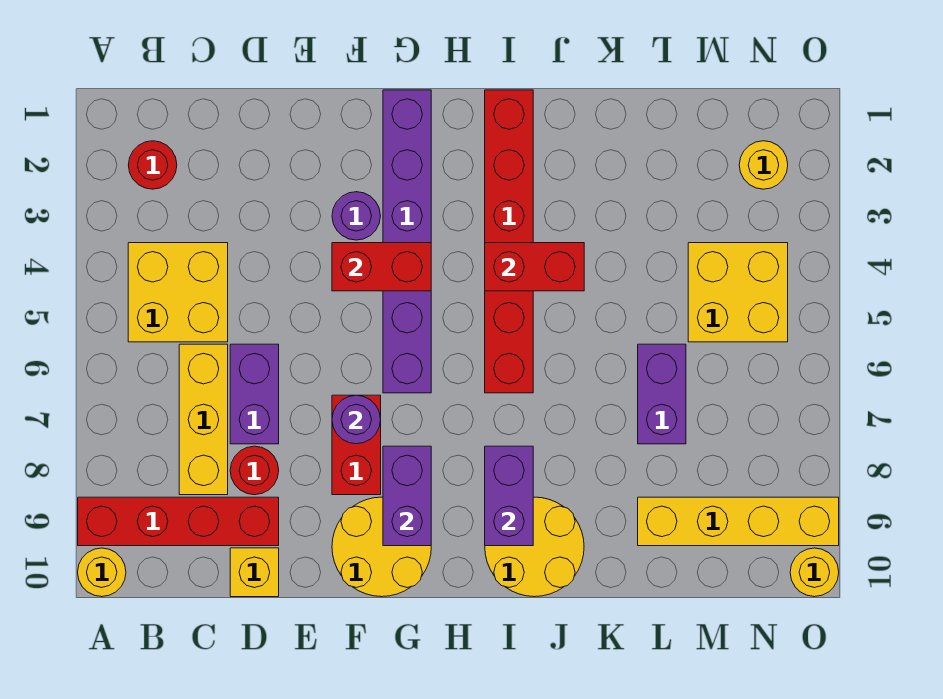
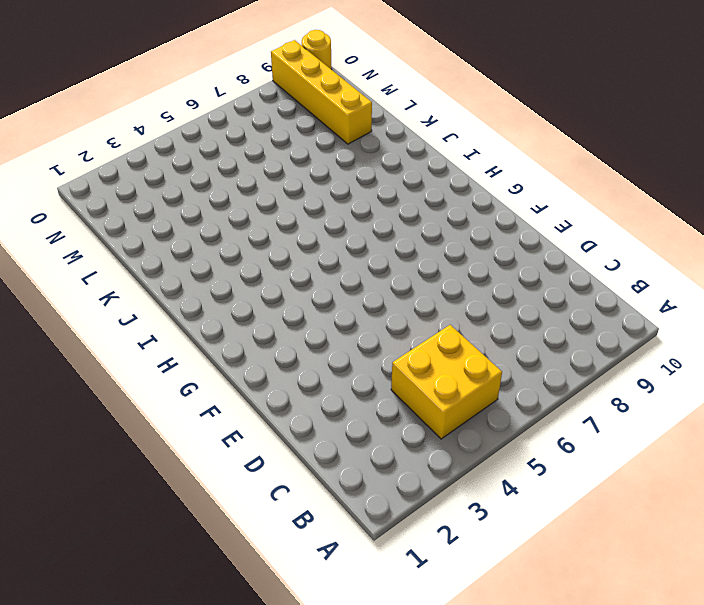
none -> red 1x4 brick [78,497,279,546]
none -> yellow 1x1 round brick [78,548,126,597]
none -> red 1x1 round brick [129,141,177,189]

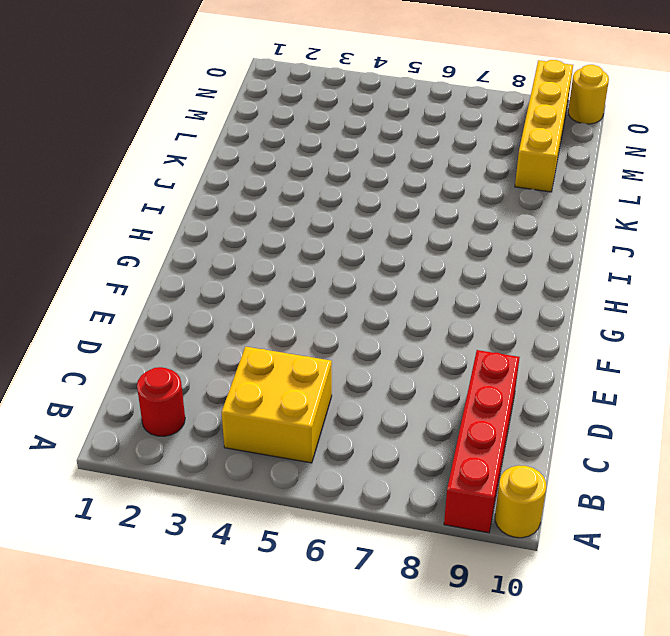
none -> yellow 1x3 brick [179,344,228,495]
none -> purple 1x2 brick [230,344,279,444]
none -> red 1x1 round brick [230,446,279,495]

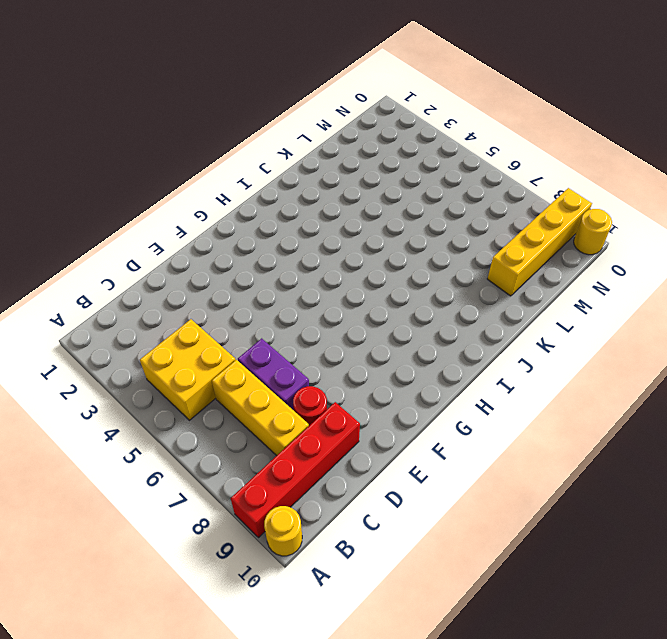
none -> red 1x1 round brick [129,141,177,189]
none -> yellow 1x1 brick [230,548,279,597]
none -> purple 1x1 round brick [332,192,380,240]

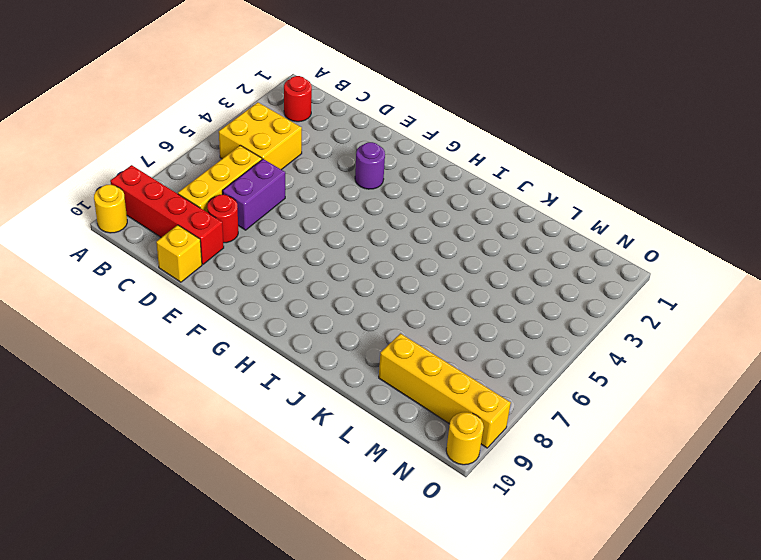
none -> red 1x2 brick [332,395,381,495]
none -> yellow 2x2 round brick [332,497,431,597]
none -> purple 1x6 brick [383,90,431,393]

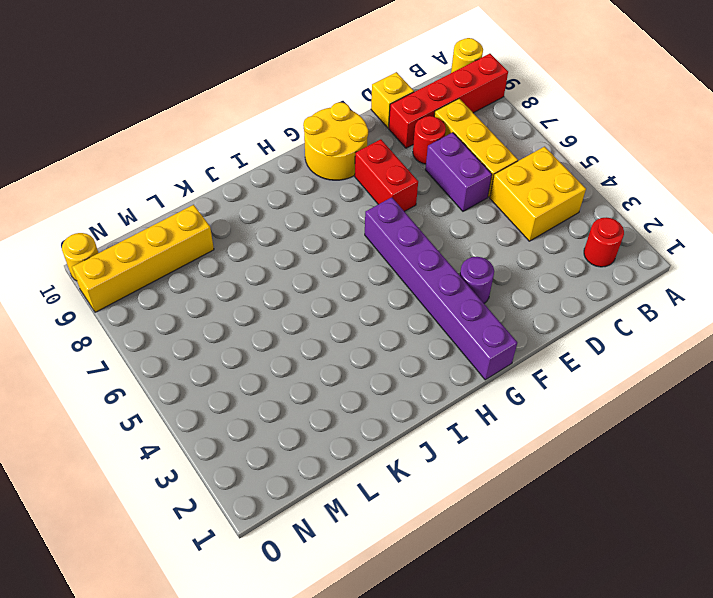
none -> red 1x6 brick [485,90,533,393]
none -> yellow 2x2 round brick [485,497,584,597]
none -> purple 1x2 brick [638,344,686,444]

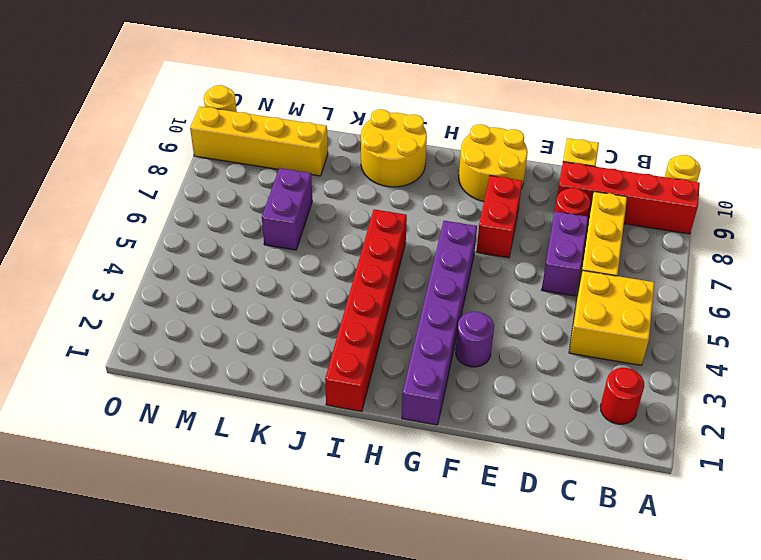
none -> yellow 2x2 brick [688,243,788,342]
none -> yellow 1x1 round brick [739,141,788,189]
none -> red 1x2 brick [332,243,431,291]

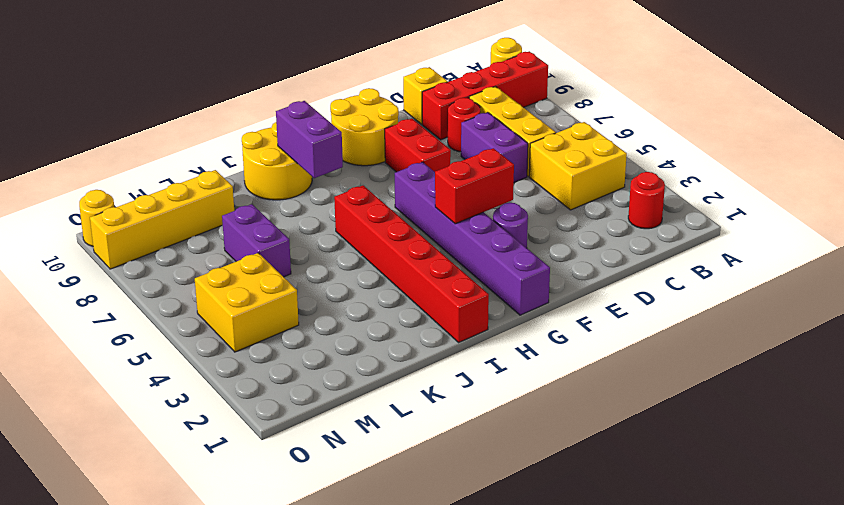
none -> yellow 1x1 round brick [739,141,788,189]
none -> purple 1x1 round brick [332,395,381,444]
none -> purple 1x2 brick [383,446,431,546]

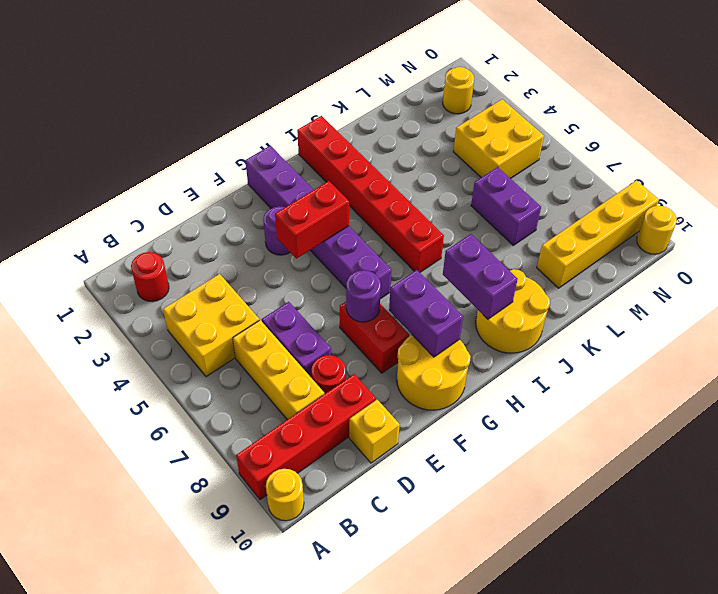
none -> red 1x2 brick [485,243,584,291]

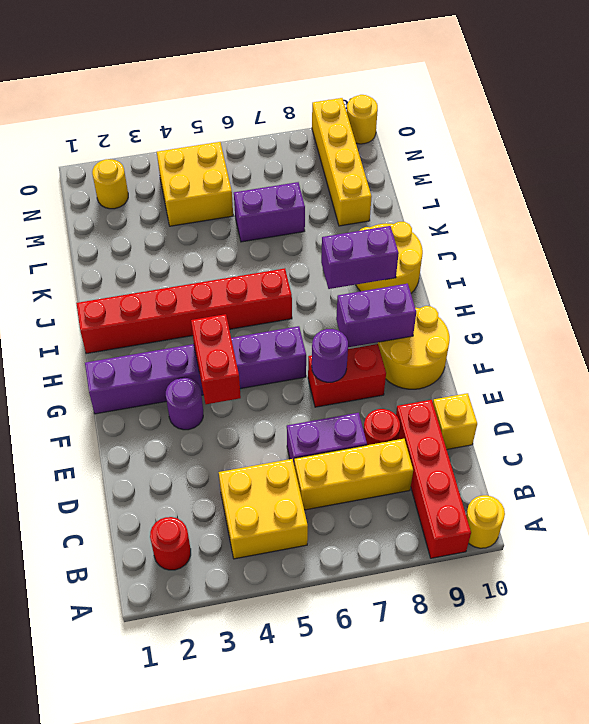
none -> red 1x2 brick [485,243,584,291]

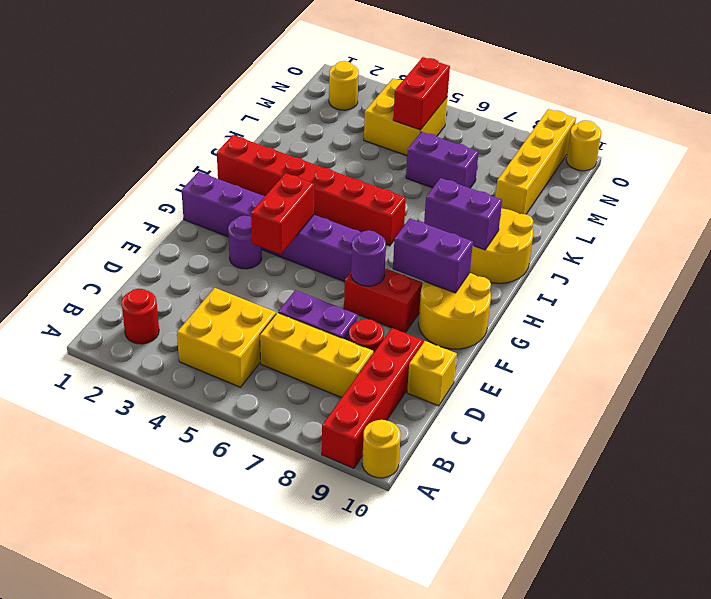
red 1x2 brick [393,57,450,130] -> red 1x2 brick moved to [485,243,584,291]

